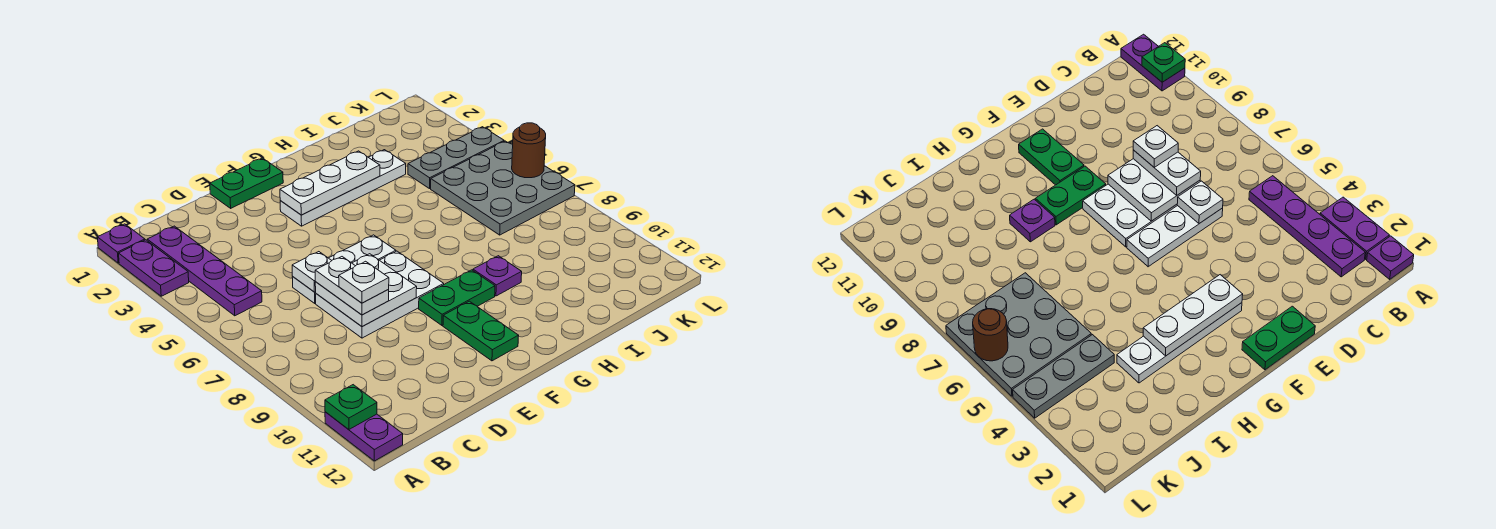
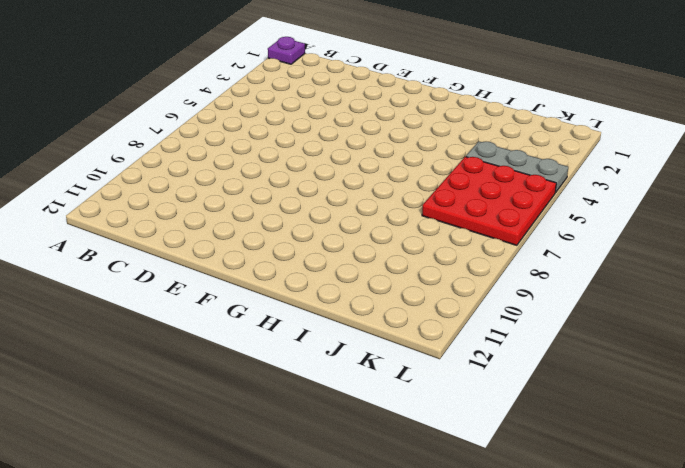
red 3x3 plate [422,157,556,245] -> grey 3x3 plate [431,141,575,235]
none -> purple 1x2 plate [119,240,189,296]
none -> purple 1x2 plate [325,412,403,461]
none -> purple 1x4 plate [147,226,262,316]

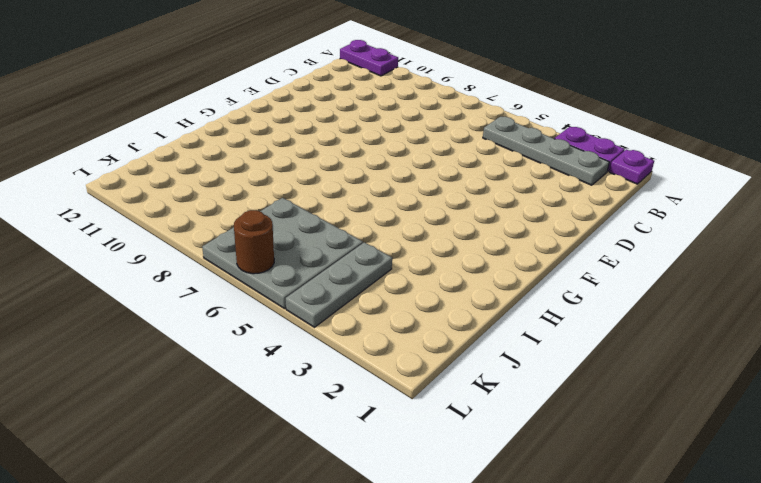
grey 1x4 plate [483,117,609,185] -> purple 1x4 plate [147,226,262,316]
none -> white 1x3 plate [292,235,396,303]
none -> white 2x3 plate [316,251,444,338]
none -> green 1x2 plate [210,158,283,208]

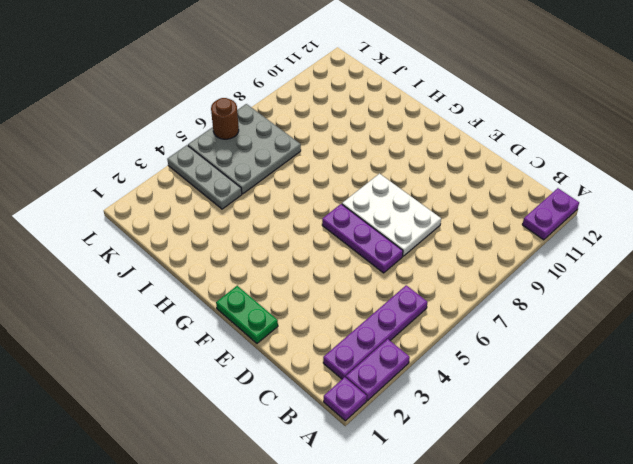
purple 1x3 plate [322,204,403,273] -> white 1x3 plate [292,235,396,303]
none -> white 1x4 plate [280,150,406,226]
none -> green 1x2 plate [419,270,495,325]
none -> green 1x2 plate [443,301,519,361]

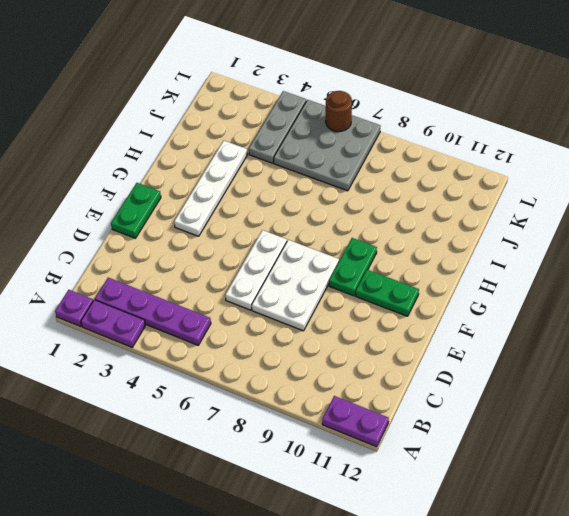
none -> purple 1x1 plate [473,256,522,296]
none -> green 1x1 plate [325,385,377,429]
none -> white 1x1 plate [292,252,332,292]

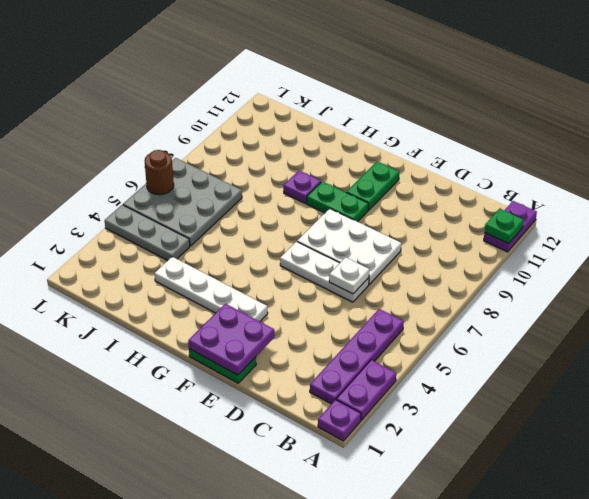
purple 2x2 plate [188,304,274,375] -> none
none -> white 2x2 plate [315,254,417,327]
none -> white 1x3 plate [280,151,380,215]
none -> white 1x2 plate [315,257,389,315]

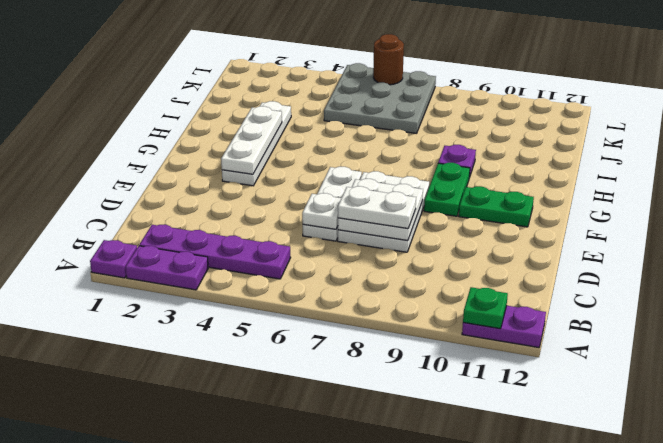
none -> green 1x2 plate [210,158,283,208]
none -> grey 1x3 plate [408,127,504,189]
none -> white 1x1 plate [339,261,389,303]

